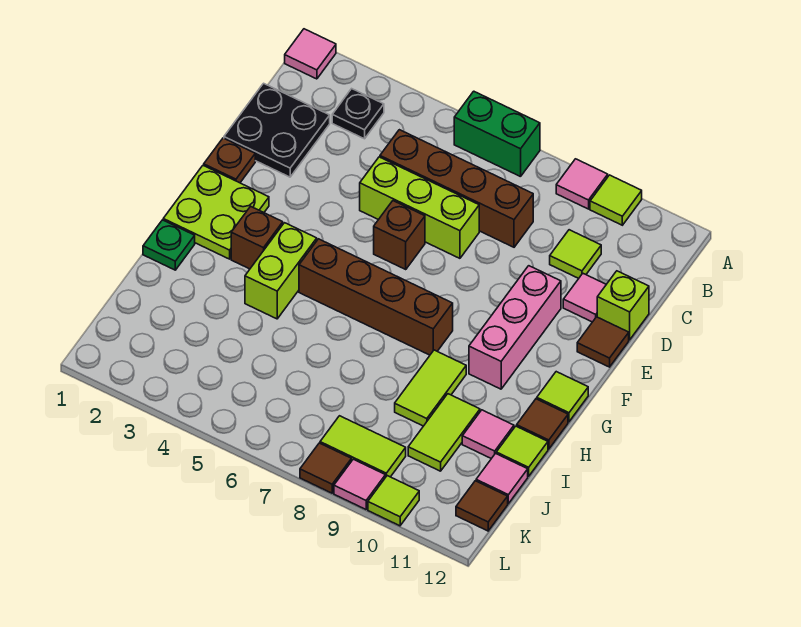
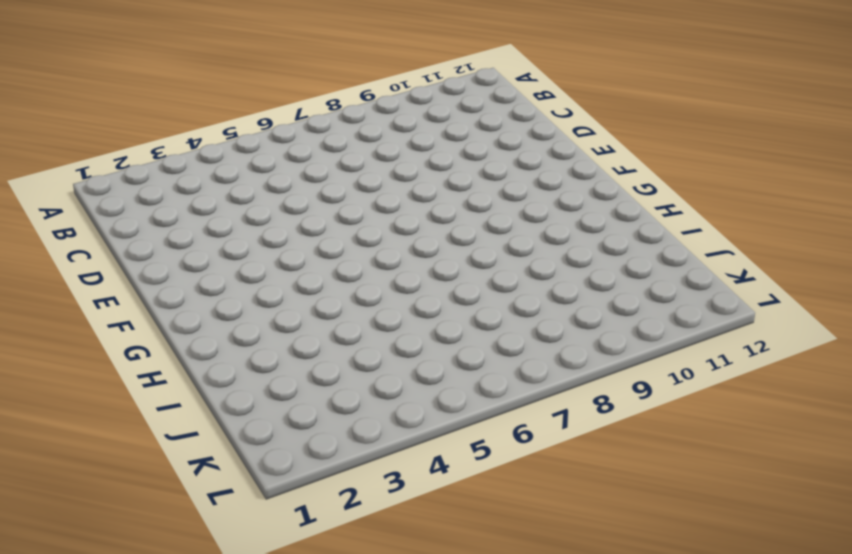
none -> pink 1x1 tile [285,29,336,79]
none -> green 1x2 brick [454,91,540,177]
none -> pink 1x1 tile [556,159,608,209]
none -> lime 1x1 tile [590,175,642,225]

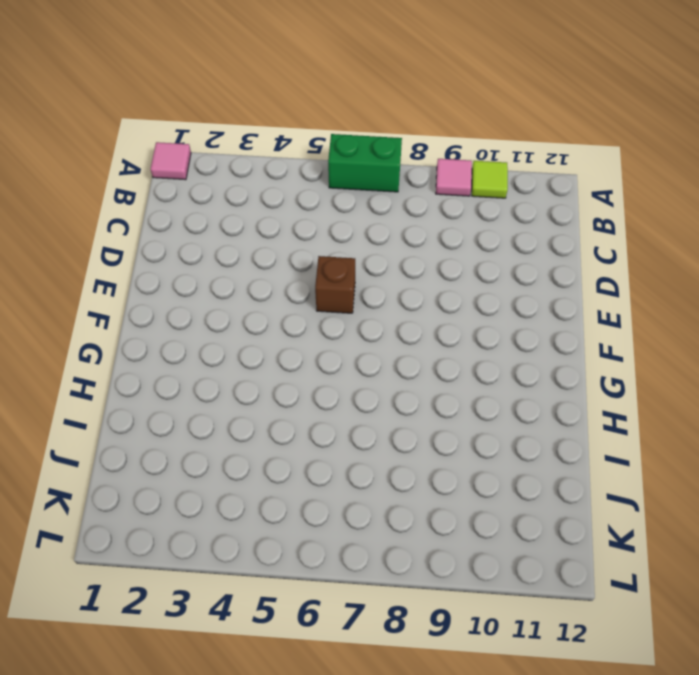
none -> black 1x1 plate [332,89,384,139]
none -> black 2x2 plate [224,83,330,177]
none -> brown 1x4 brick [380,130,533,247]
none -> lime 1x1 tile [550,230,601,278]

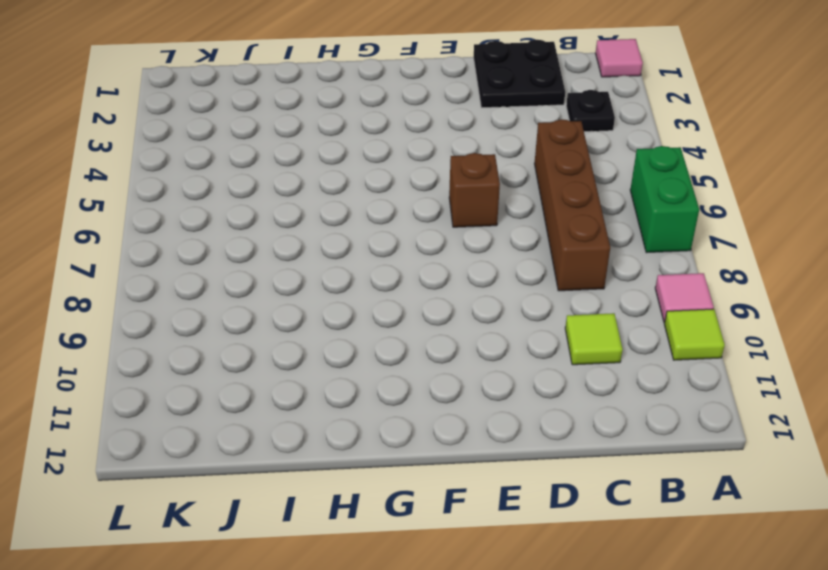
none -> lime 1x3 brick [360,157,479,258]
none -> pink 1x1 tile [563,274,606,322]
none -> lime 1x1 brick [597,271,649,340]
none -> brown 1x1 plate [204,138,255,183]

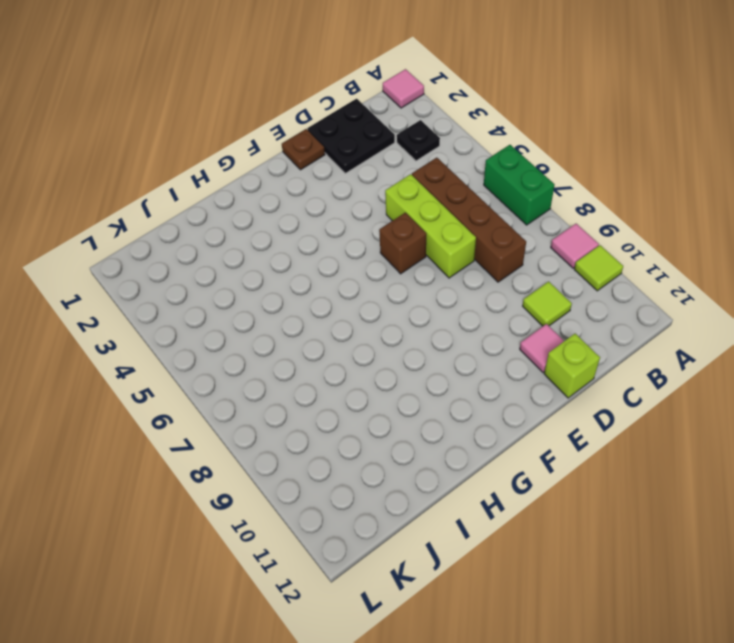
none -> pink 1x3 brick [469,266,561,389]
none -> brown 1x1 tile [577,317,629,367]
none -> lime 2x2 plate [163,165,269,259]
none -> brown 1x1 brick [231,206,283,269]

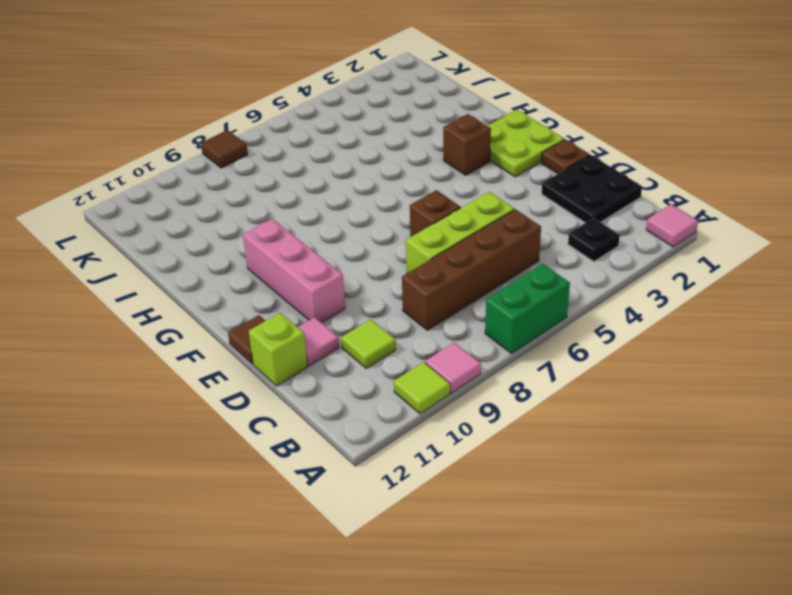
none -> lime 1x2 brick [245,223,317,319]
none -> brown 1x4 brick [299,239,453,355]
none -> lime 1x1 tile [537,372,588,422]
none -> green 1x1 plate [143,220,195,270]

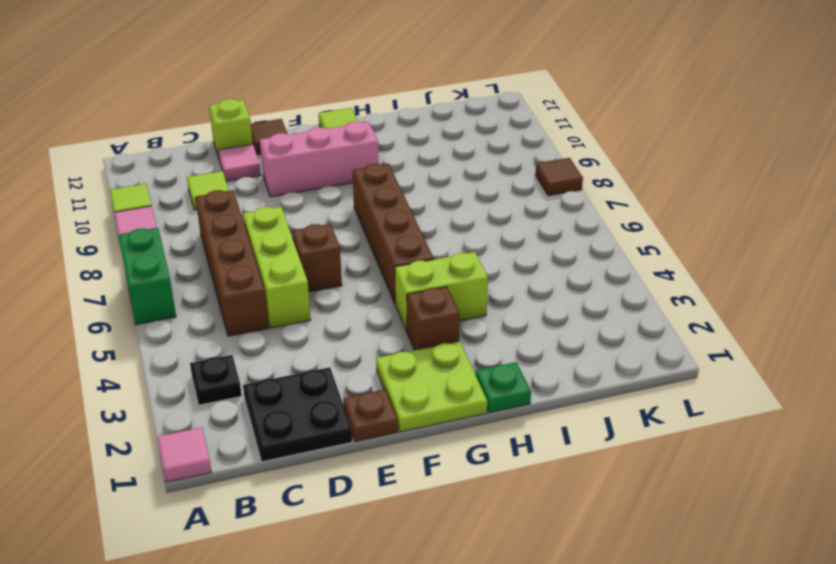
none -> lime 1x2 tile [395,350,466,426]
none -> brown 1x1 tile [517,399,568,449]
none -> lime 1x2 tile [408,394,480,471]
none -> pink 1x1 tile [462,410,514,459]

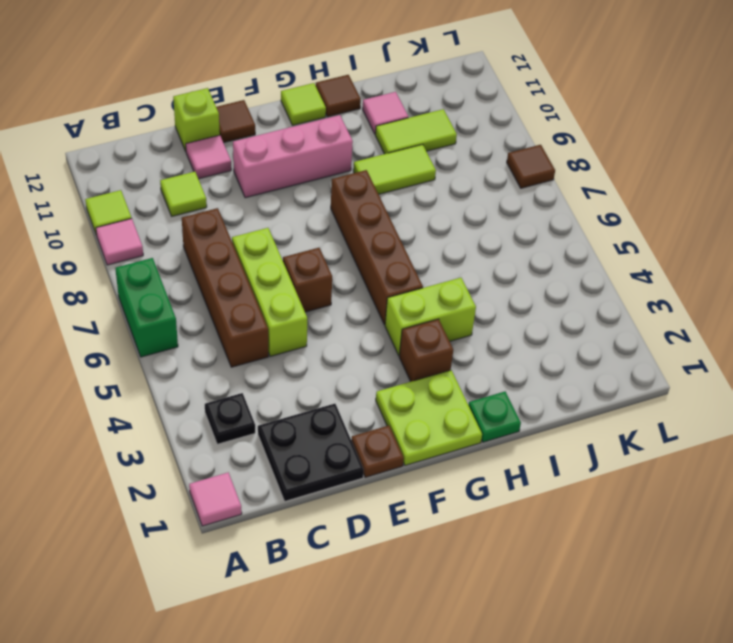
none -> lime 1x1 tile [496,426,548,476]
none -> pink 1x1 tile [476,454,528,504]
none -> lime 1x2 tile [320,416,406,477]
none -> brown 1x1 tile [456,481,508,531]

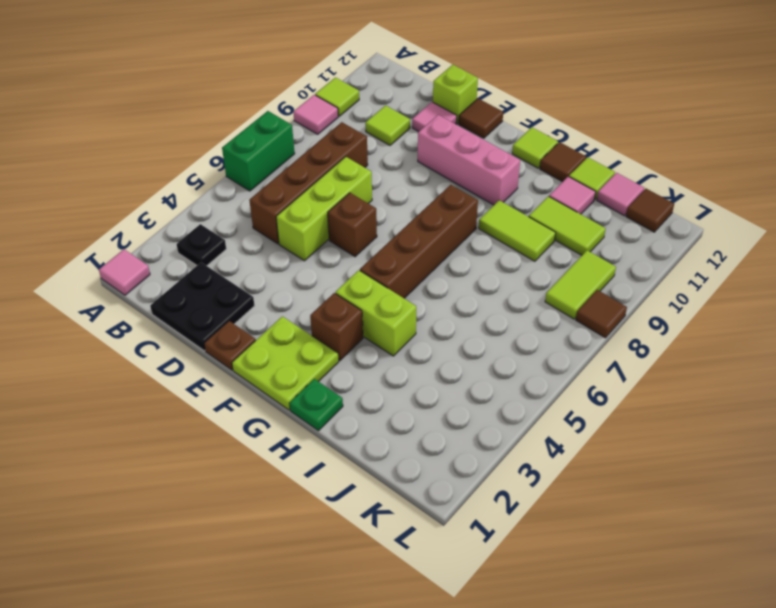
none -> pink 1x1 tile [334,459,385,509]
none -> lime 1x1 tile [368,476,419,526]

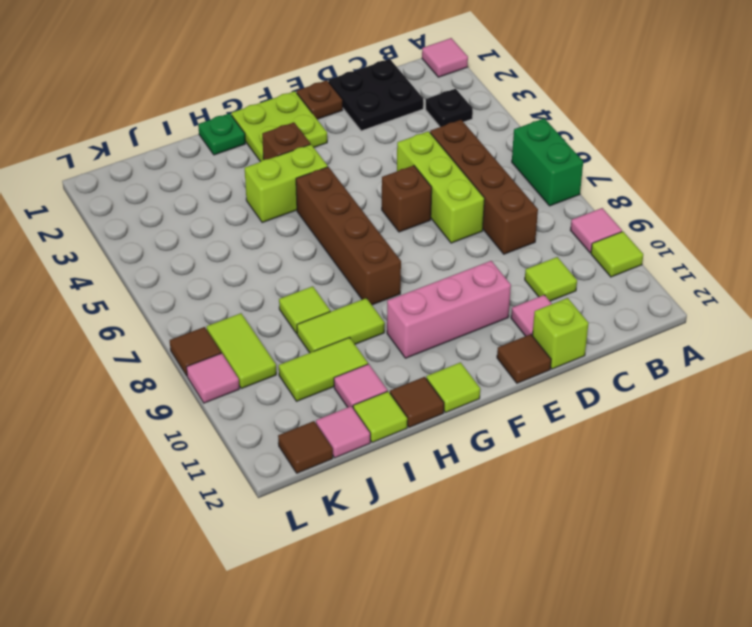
lime 1x1 tile [279,286,330,334] -> lime 1x1 tile moved to [368,476,419,526]

